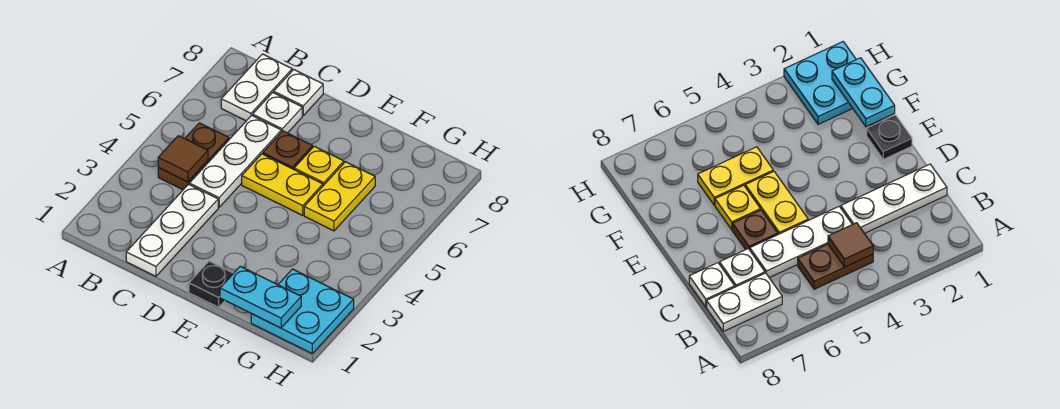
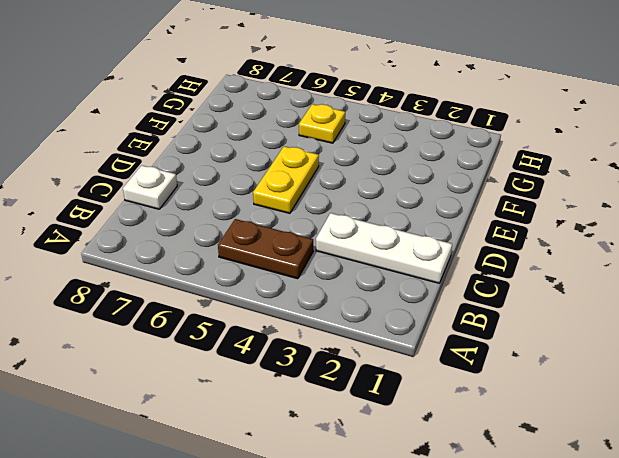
yellow 1x1 plate [299,104,345,143] -> yellow 1x1 plate moved to [294,146,344,186]
none -> white 1x2 plate [221,54,292,121]
none -> white 1x3 plate [189,115,281,207]
none -> white 1x1 plate [253,93,302,133]

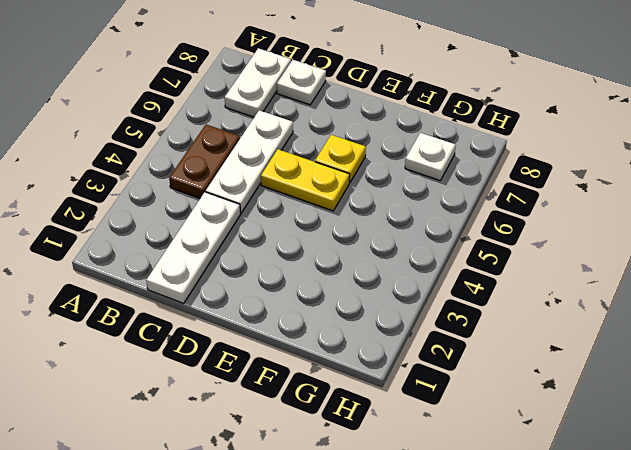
white 1x1 plate [405,133,456,181] -> white 1x1 plate moved to [253,93,302,133]
none -> brown 1x1 plate [263,131,313,169]
none -> black 1x1 plate [189,261,234,307]
none -> yellow 1x2 plate [304,162,375,231]

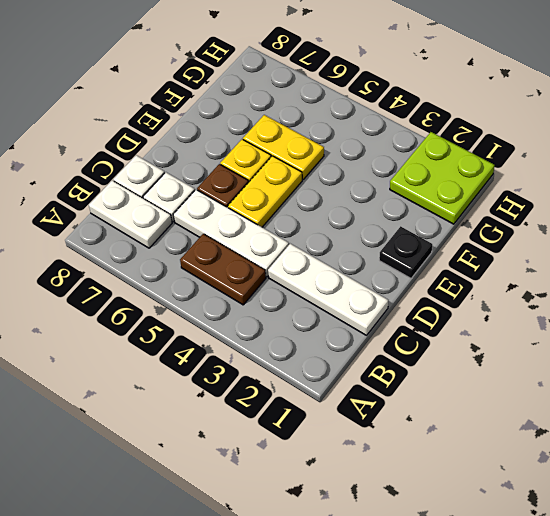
lime 2x2 plate [390,132,495,224] -> cyan 2x2 plate [251,269,354,353]
none -> brown 1x1 tile [158,136,208,182]
none -> cyan 1x2 plate [220,266,301,328]

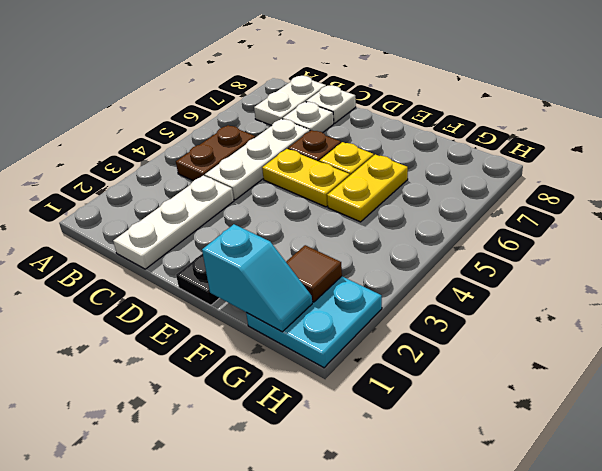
cyan 1x2 slope [202,224,312,332] -> cyan 1x2 plate [220,266,301,328]
brown 1x1 tile [286,245,342,302] -> brown 1x1 tile moved to [158,136,208,182]

